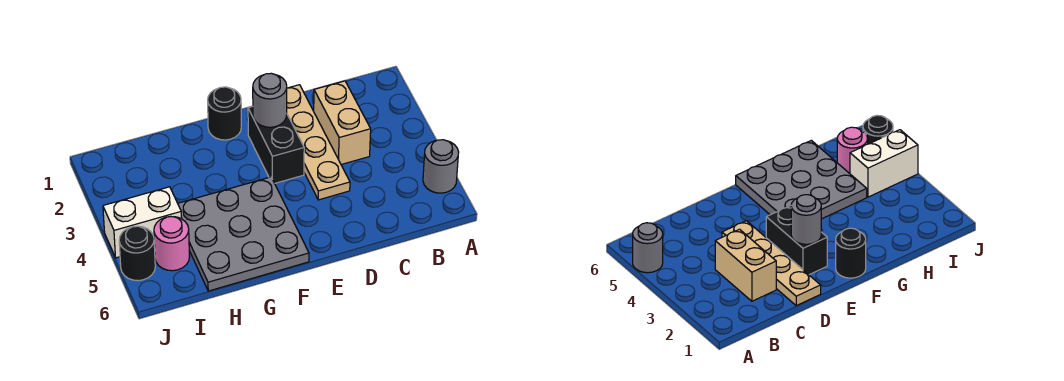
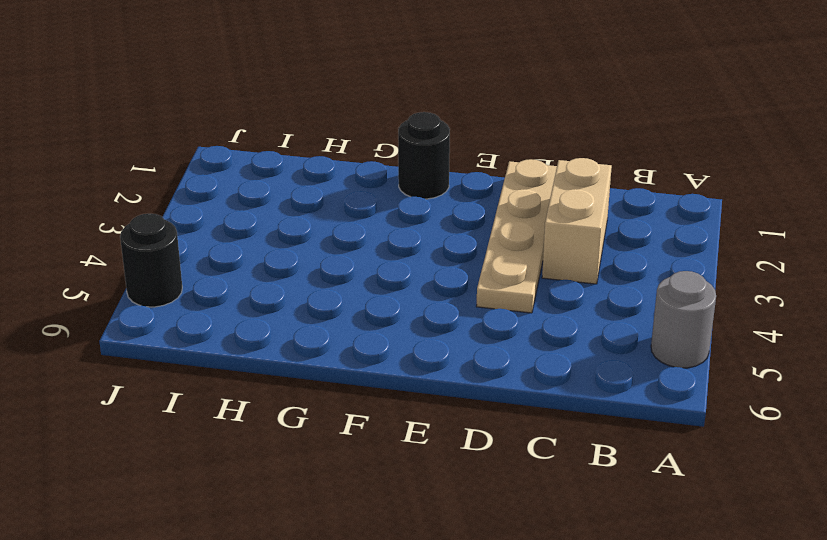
none -> black 1x2 brick [248,107,304,183]
none -> grey 3x3 plate [178,177,309,291]

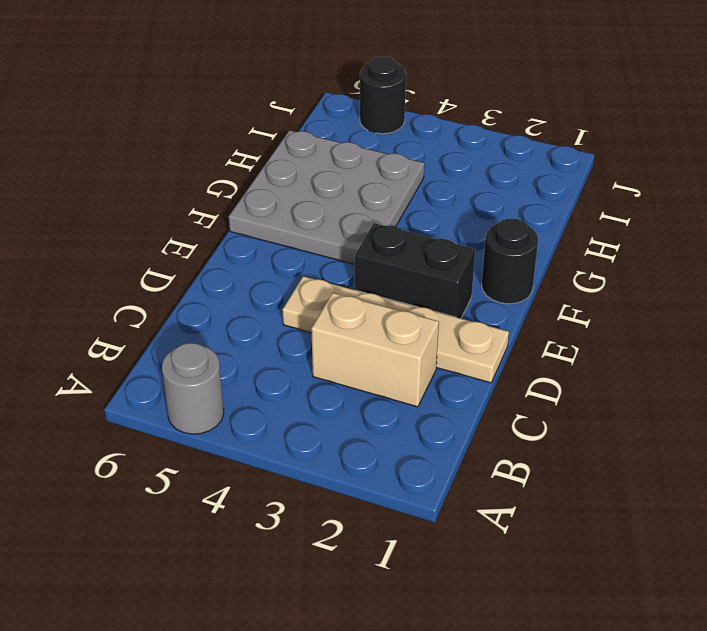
none -> white 1x2 brick [103,187,182,258]
none -> pink 1x1 round brick [154,217,189,271]

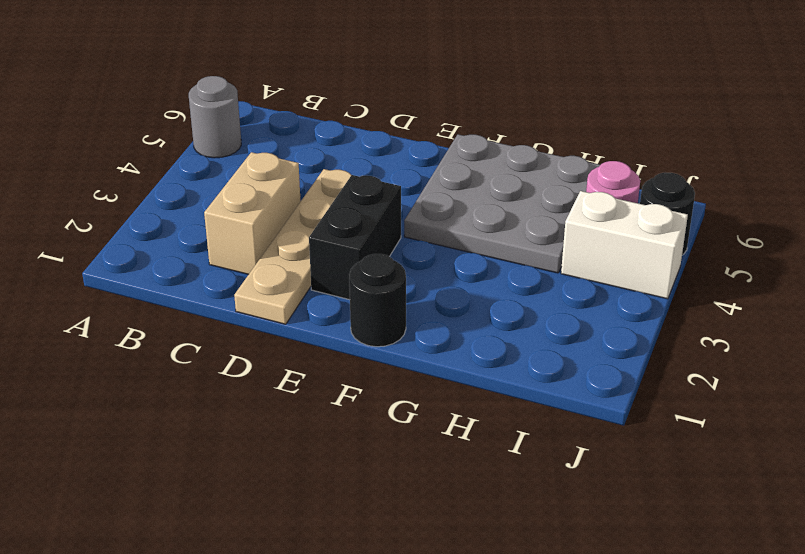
none -> grey 1x1 round brick [253,73,287,127]

